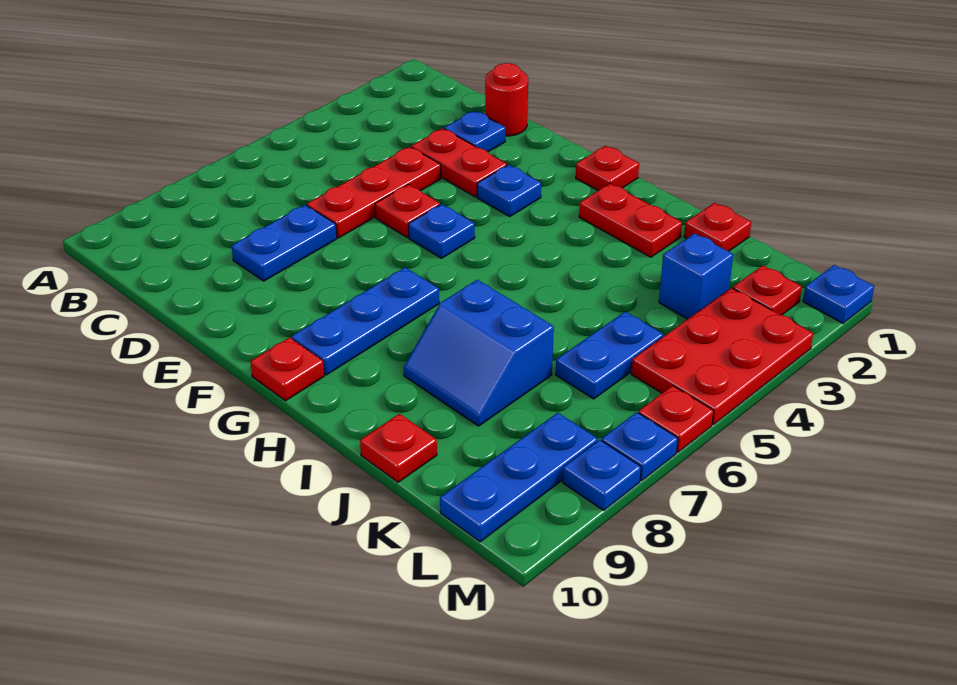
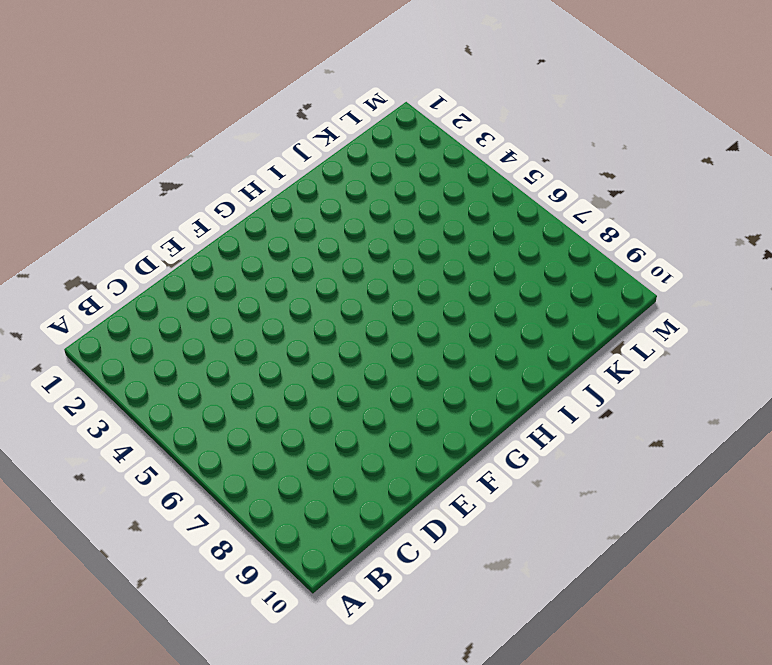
none -> red 1x1 round brick [485,63,528,136]
none -> blue 1x1 plate [444,111,506,152]
none -> red 1x2 plate [411,128,507,197]

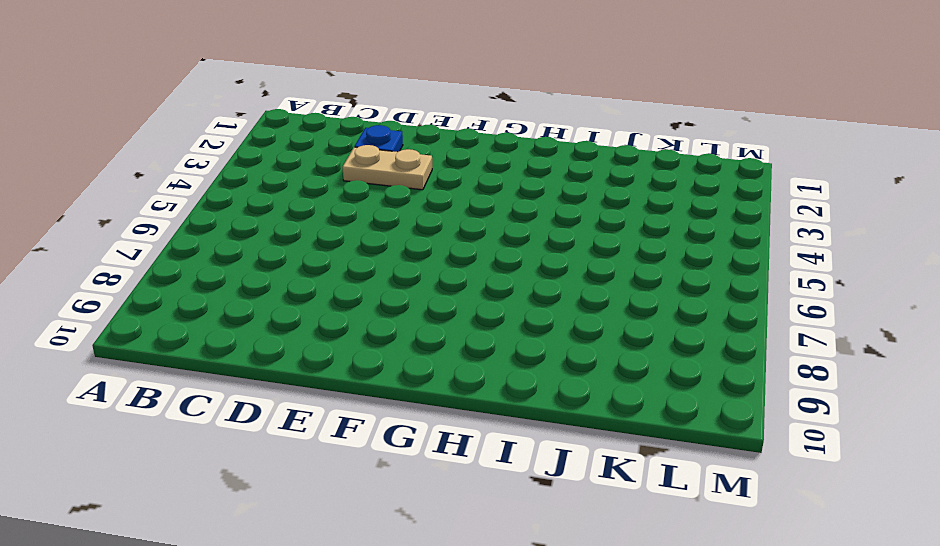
tan 1x2 plate [343,145,432,190] -> red 1x2 plate [411,128,507,197]
none -> red 1x1 round brick [485,63,528,136]
none -> red 1x3 plate [307,147,441,238]
none -> blue 1x2 plate [232,205,337,281]

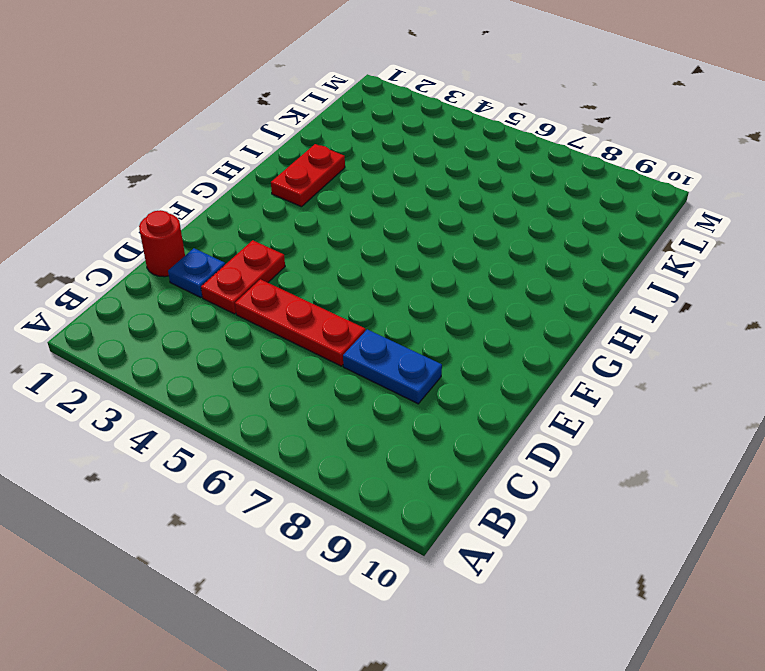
none -> red 1x1 plate [375,184,440,237]
none -> blue 1x1 plate [477,165,541,216]
none -> blue 1x1 plate [409,204,475,258]

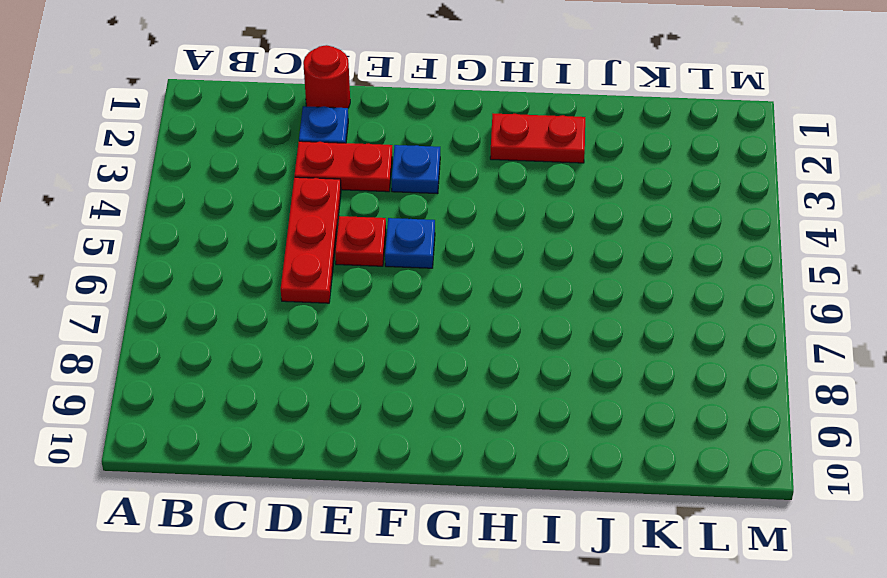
none -> blue 1x2 plate [232,205,337,281]
none -> red 1x1 plate [576,146,639,191]
none -> blue 1x3 plate [292,267,439,375]

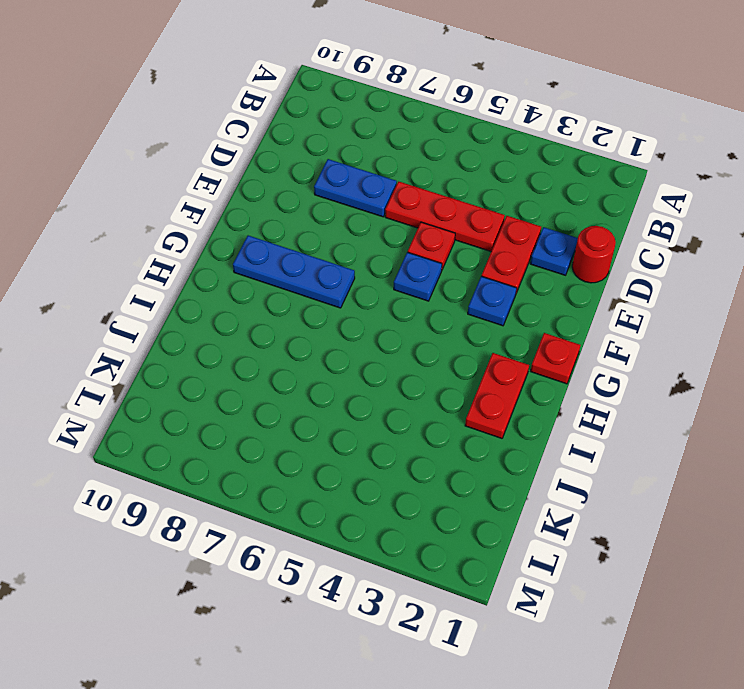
none -> red 1x1 plate [250,338,324,401]
none -> blue 2x2 slope [404,280,554,426]
none -> red 1x1 plate [684,203,751,251]

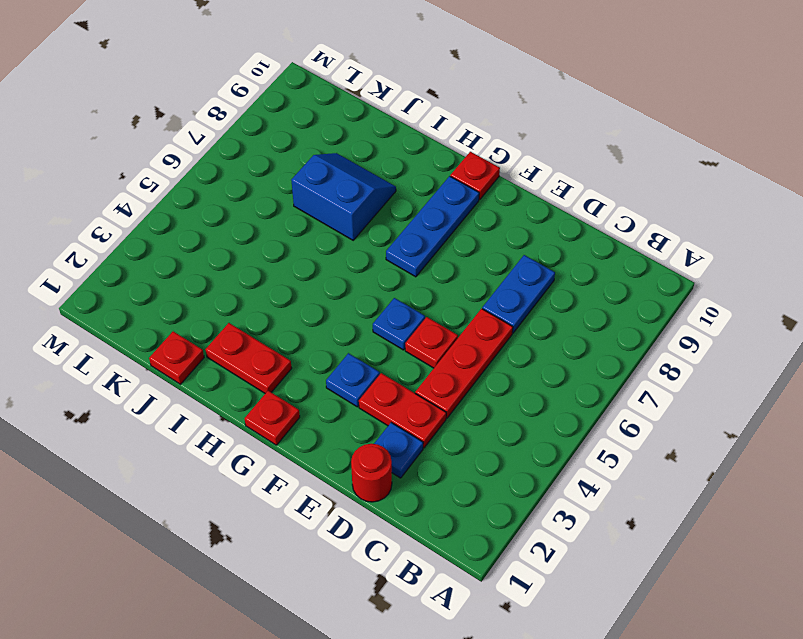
none -> red 1x1 plate [360,414,437,482]
none -> blue 1x1 brick [659,233,733,319]
none -> blue 1x2 plate [556,312,663,399]

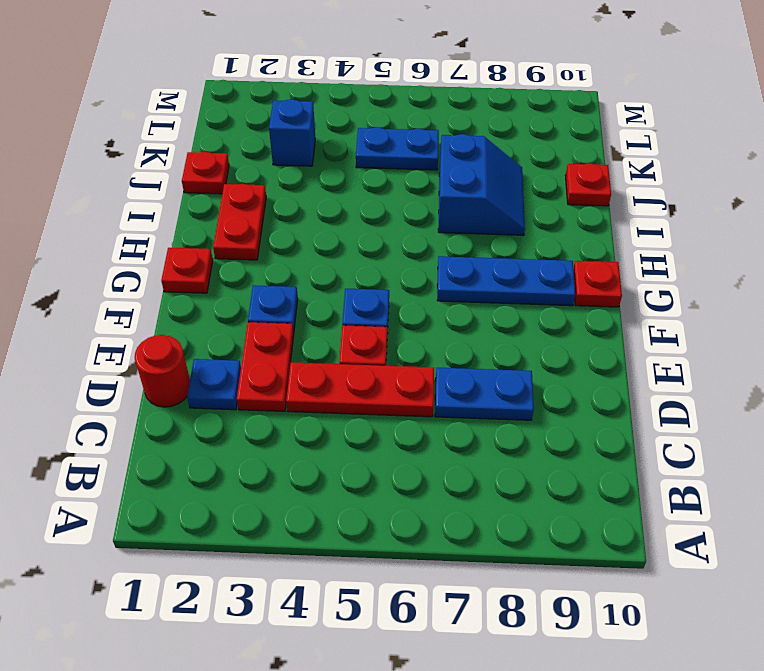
none -> red 1x1 plate [733,265,802,315]
none -> red 2x3 plate [631,288,813,425]
none -> blue 1x3 plate [440,413,598,542]

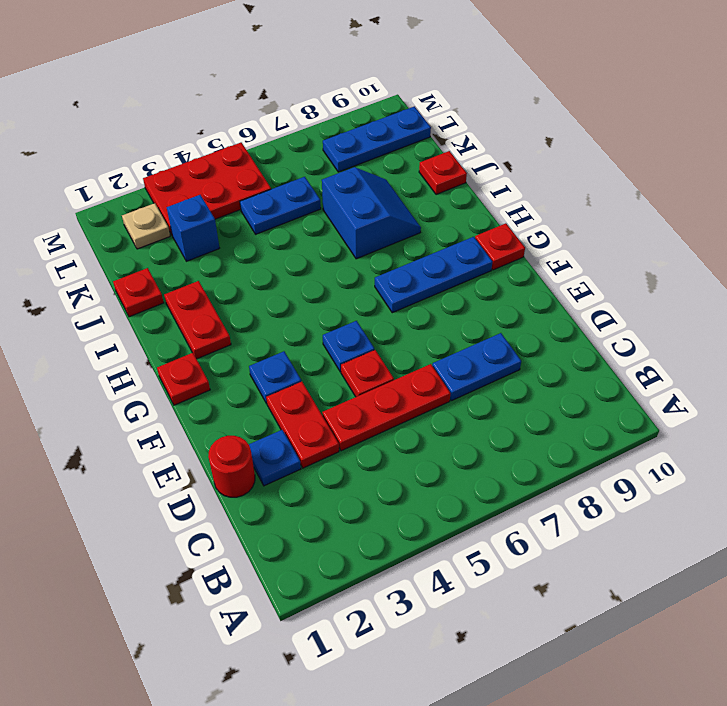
tan 1x1 plate [122,203,170,249] -> red 1x1 plate [733,265,802,315]
none -> blue 1x1 plate [803,265,874,323]
none -> red 1x1 plate [638,386,714,452]
none -> blue 1x1 plate [602,412,678,481]

